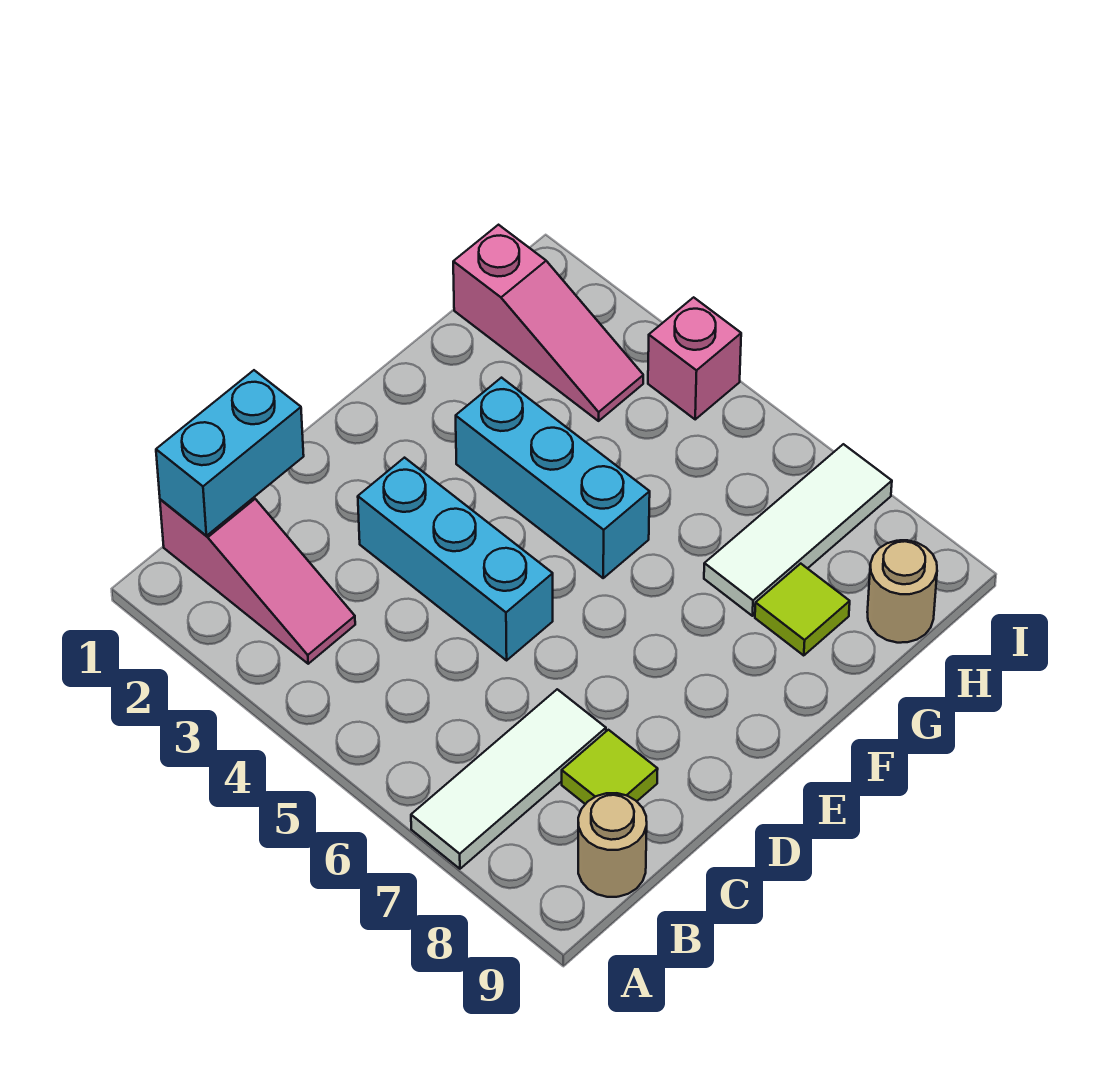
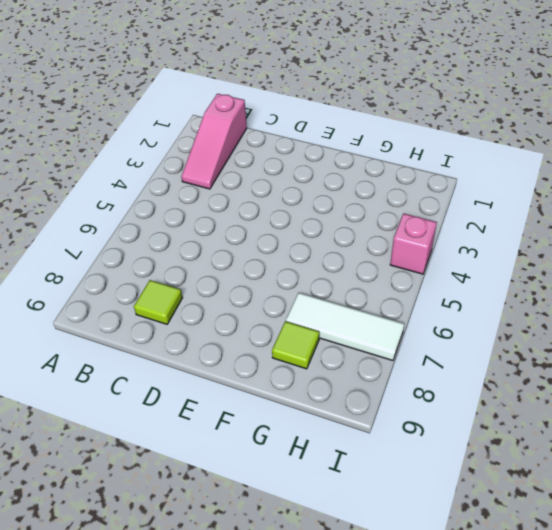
none -> white 1x3 tile [411,689,606,869]
none -> tan 1x1 round brick [578,793,647,897]
none -> cyan 1x3 brick [358,458,553,660]

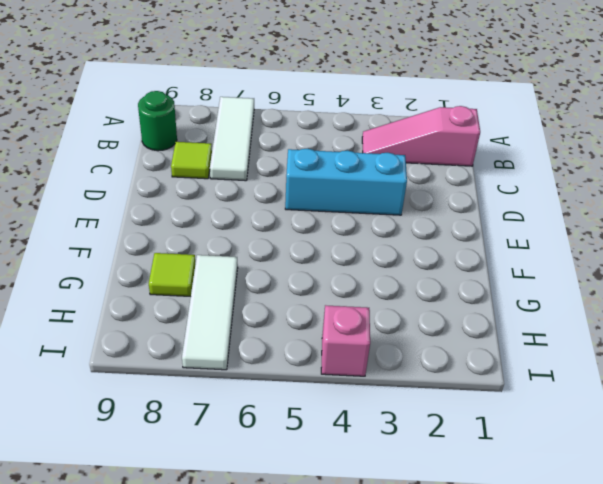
green 1x1 round brick [138,91,177,151] -> tan 1x1 round brick [578,793,647,897]
none -> cyan 1x3 brick [456,378,650,578]
none -> pink 1x3 slope [453,225,643,421]
none -> tan 1x1 round brick [867,540,937,643]

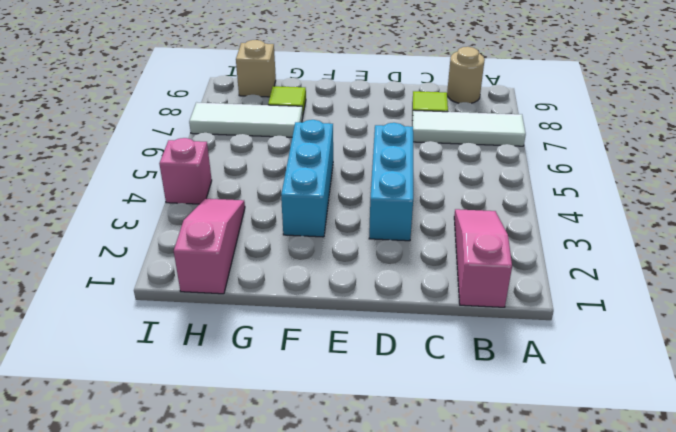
tan 1x1 brick [236,40,276,97] -> tan 1x1 round brick [867,540,937,643]
none -> cyan 1x2 brick [156,370,304,536]

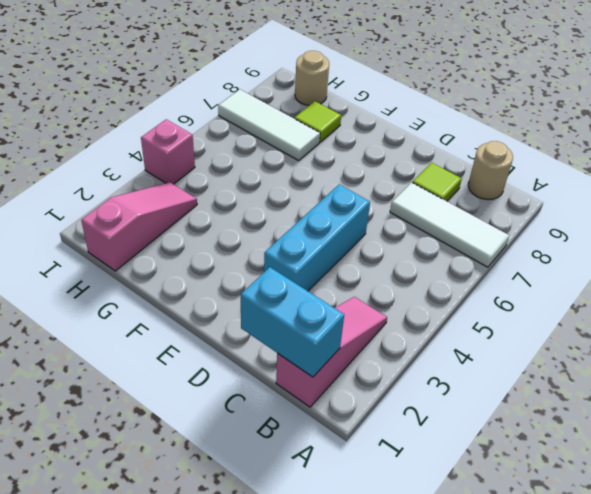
none -> cyan 1x3 brick [456,378,650,578]

